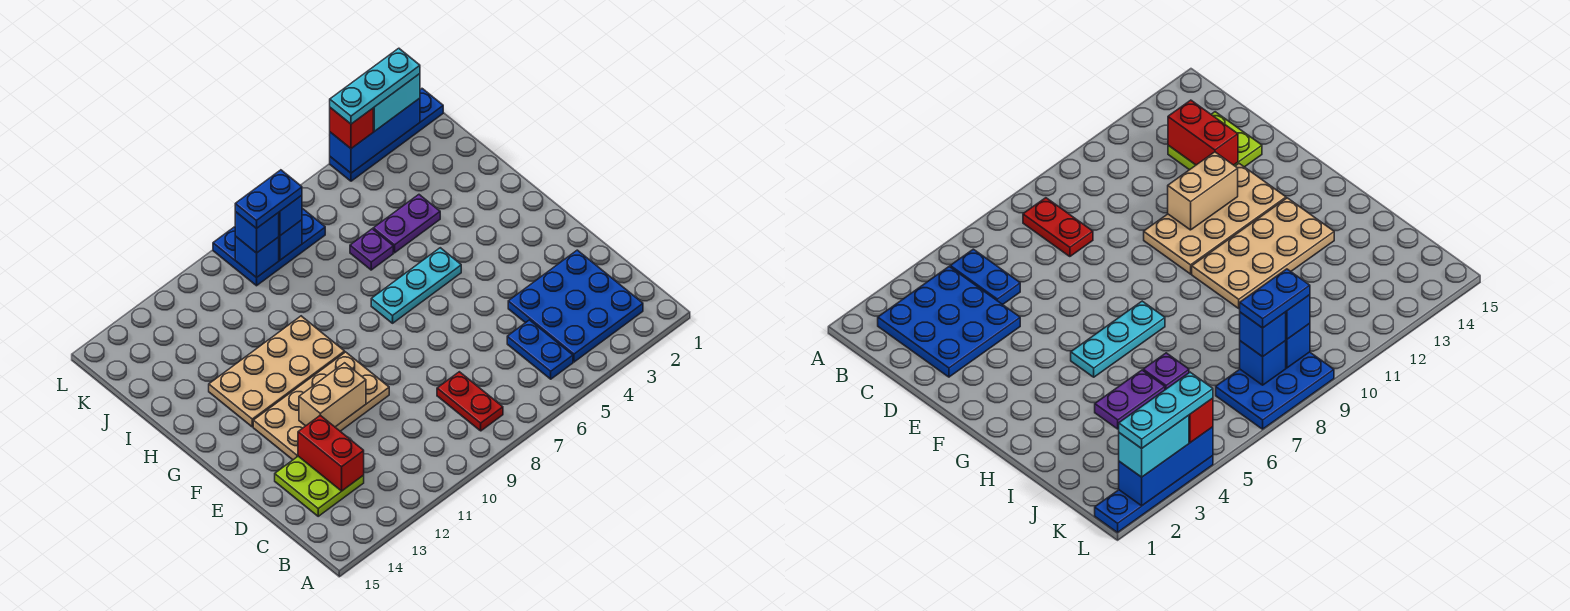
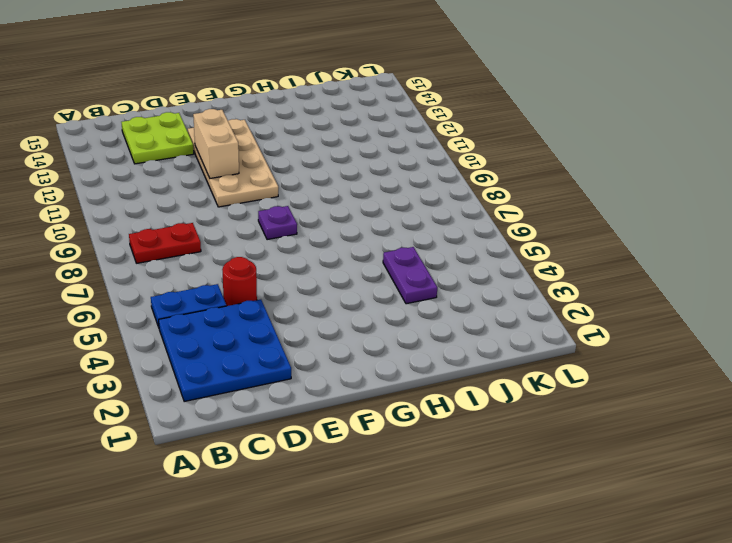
red 1x1 round brick [222,257,257,306] -> none
purple 1x1 plate [258,206,297,240] -> purple 1x1 plate moved to [350,229,393,270]
none -> cyan 1x3 plate [371,248,461,323]
none -> tan 2x4 plate [209,316,345,427]
none -> blue 2x3 plate [213,208,325,286]

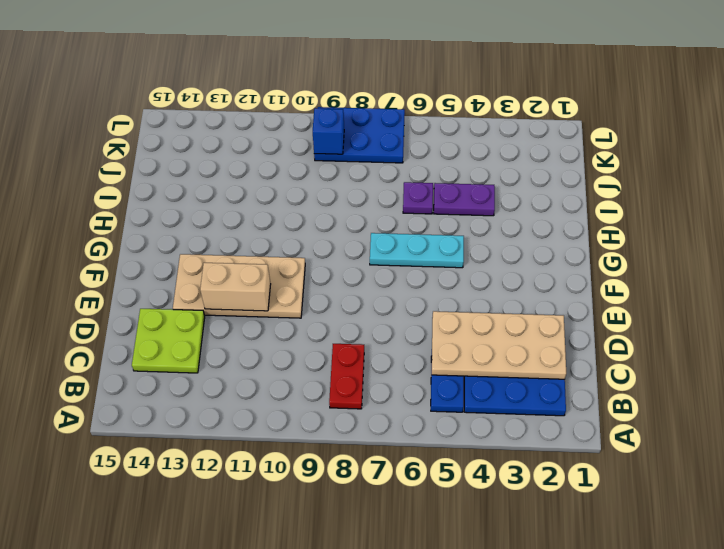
tan 2x4 plate [432,311,566,379] -> tan 2x4 plate moved to [209,316,345,427]
none -> blue 1x4 plate [330,89,443,181]
none -> red 1x2 brick [298,415,364,491]
none -> blue 1x1 brick [279,220,302,260]

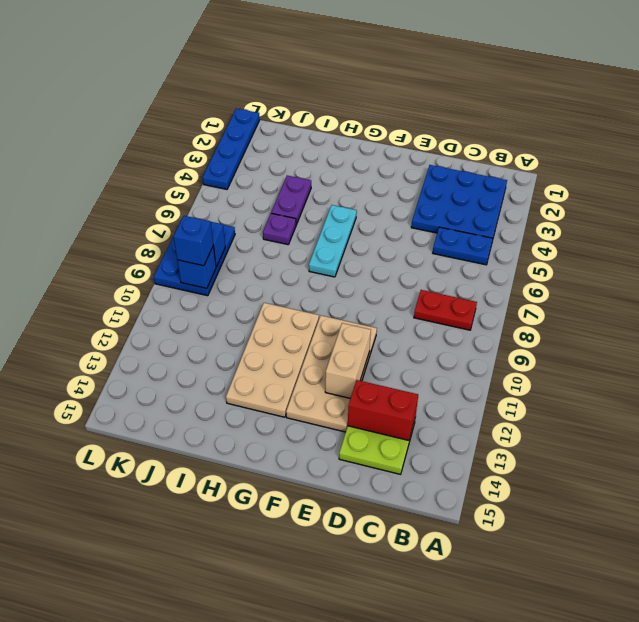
none -> blue 1x3 brick [330,98,420,173]
none -> blue 1x1 brick [278,195,302,236]
none -> cyan 1x2 brick [373,74,420,131]

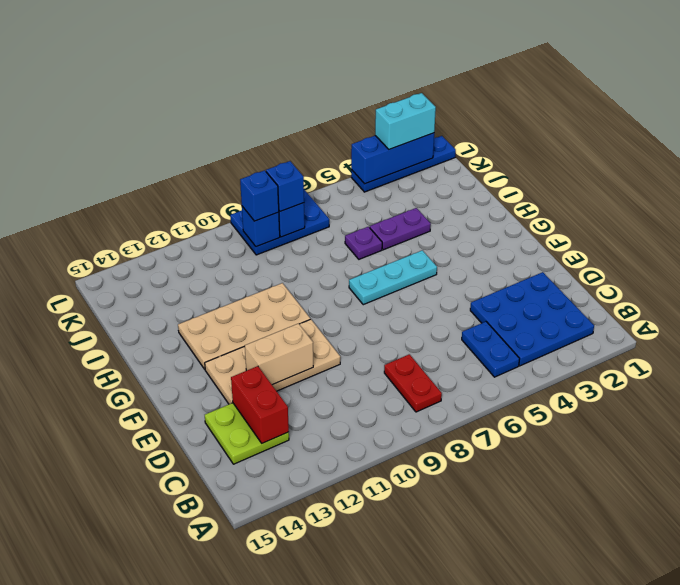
none -> red 1x1 brick [330,108,373,149]
none -> blue 1x2 plate [235,170,302,229]
none -> cyan 1x3 plate [330,48,420,124]

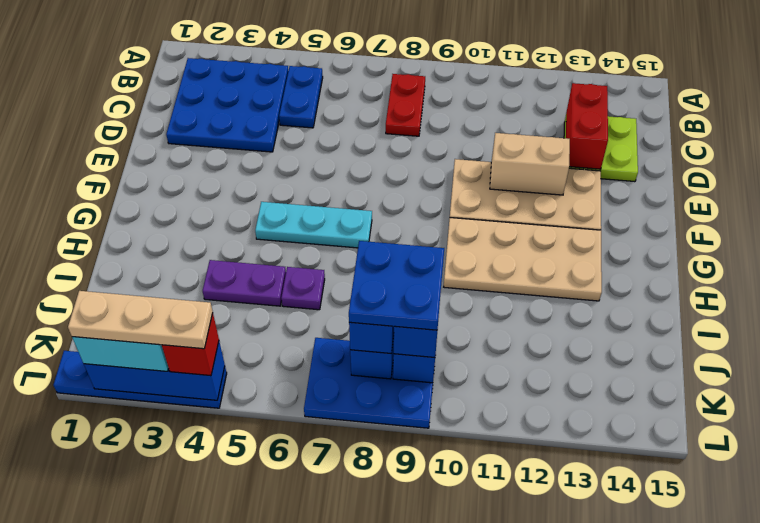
blue 2x2 plate [349,241,444,330] -> blue 1x2 plate [235,170,302,229]
tan 1x3 plate [68,291,213,349] -> cyan 1x3 plate [330,48,420,124]

